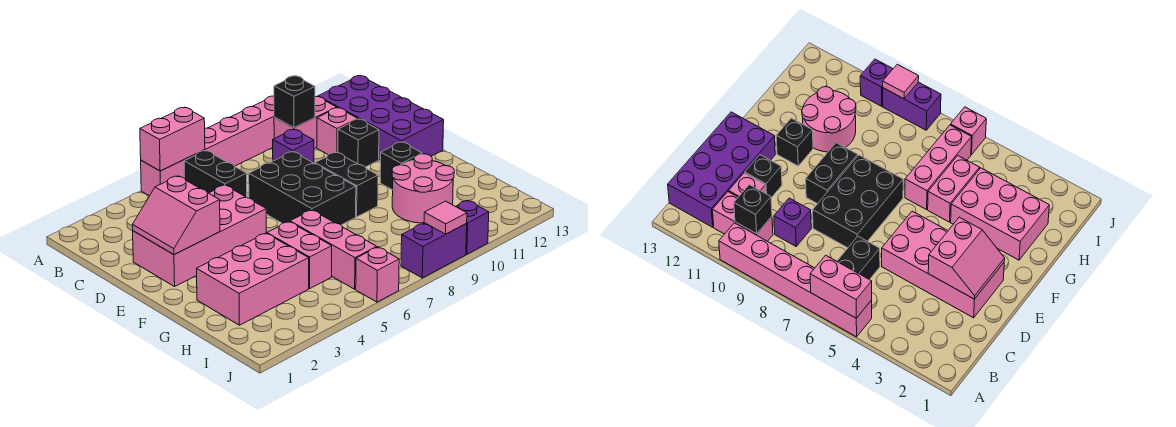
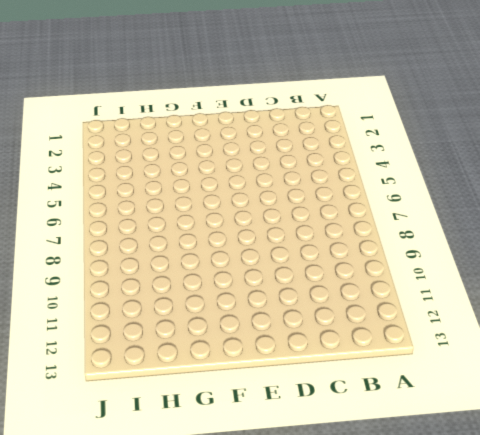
none -> pink 1x6 brick [141,96,274,196]
none -> black 1x2 brick [184,150,247,197]
none -> pink 1x2 brick [274,97,337,149]

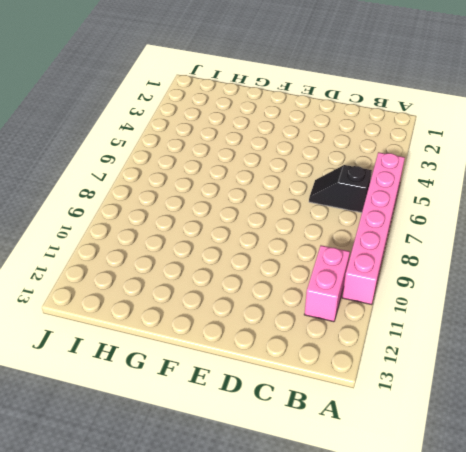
black 1x2 slope [309,165,372,213] -> black 1x2 brick [184,150,247,197]
none -> purple 2x4 brick [318,76,444,160]
none -> purple 1x1 brick [273,129,314,163]
none -> pink 1x1 brick [317,108,357,155]

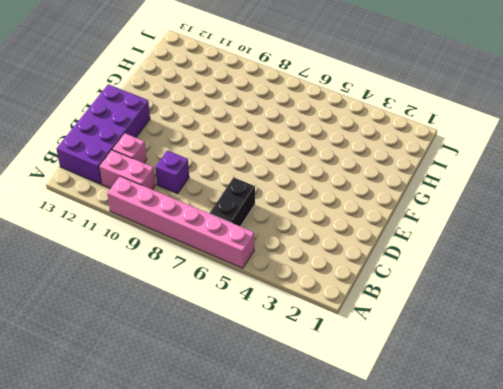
none -> pink 2x4 brick [133,185,266,287]
none -> black 2x3 brick [249,152,356,225]
none -> black 1x1 brick [338,119,379,167]

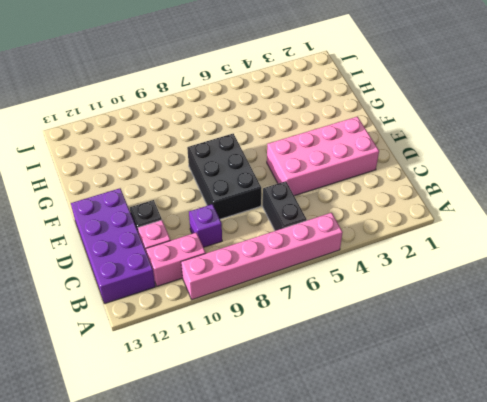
none -> black 1x2 brick [315,152,378,217]
none -> black 1x1 brick [380,142,422,190]
none -> pink 2x3 brick [197,233,309,325]

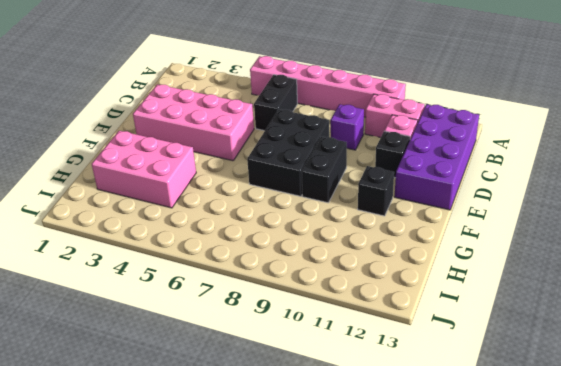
none -> pink 1x2 brick [267,222,332,289]
none -> pink 1x3 brick [290,210,377,289]
none -> pink 2x2 round brick [392,154,454,223]

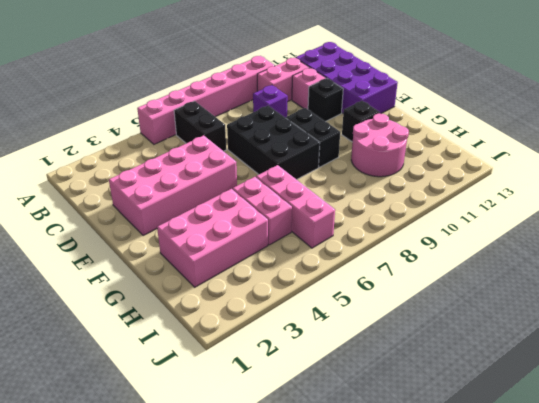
none -> pink 1x1 brick [356,247,399,302]
none -> purple 1x2 brick [401,223,467,278]
none -> purple 1x1 brick [456,200,489,254]

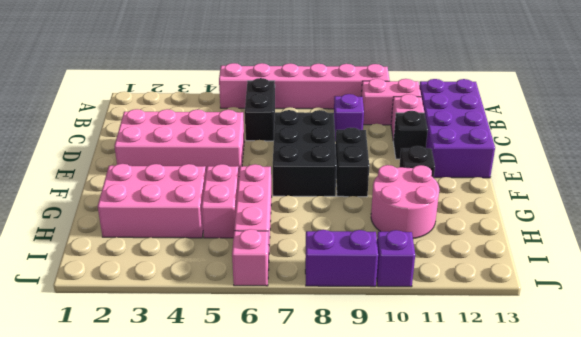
none -> pink 1x2 brick [140,107,205,171]
none -> black 1x1 brick [274,76,315,128]
none -> pink 2x2 slope [132,176,220,255]

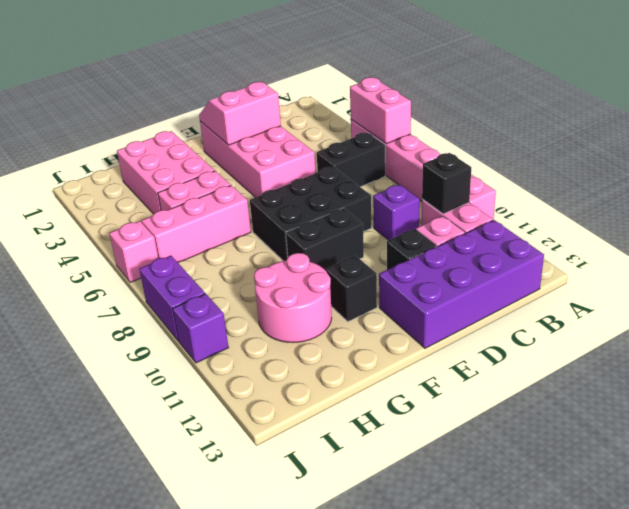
none -> pink 1x1 tile [424,201,467,234]

